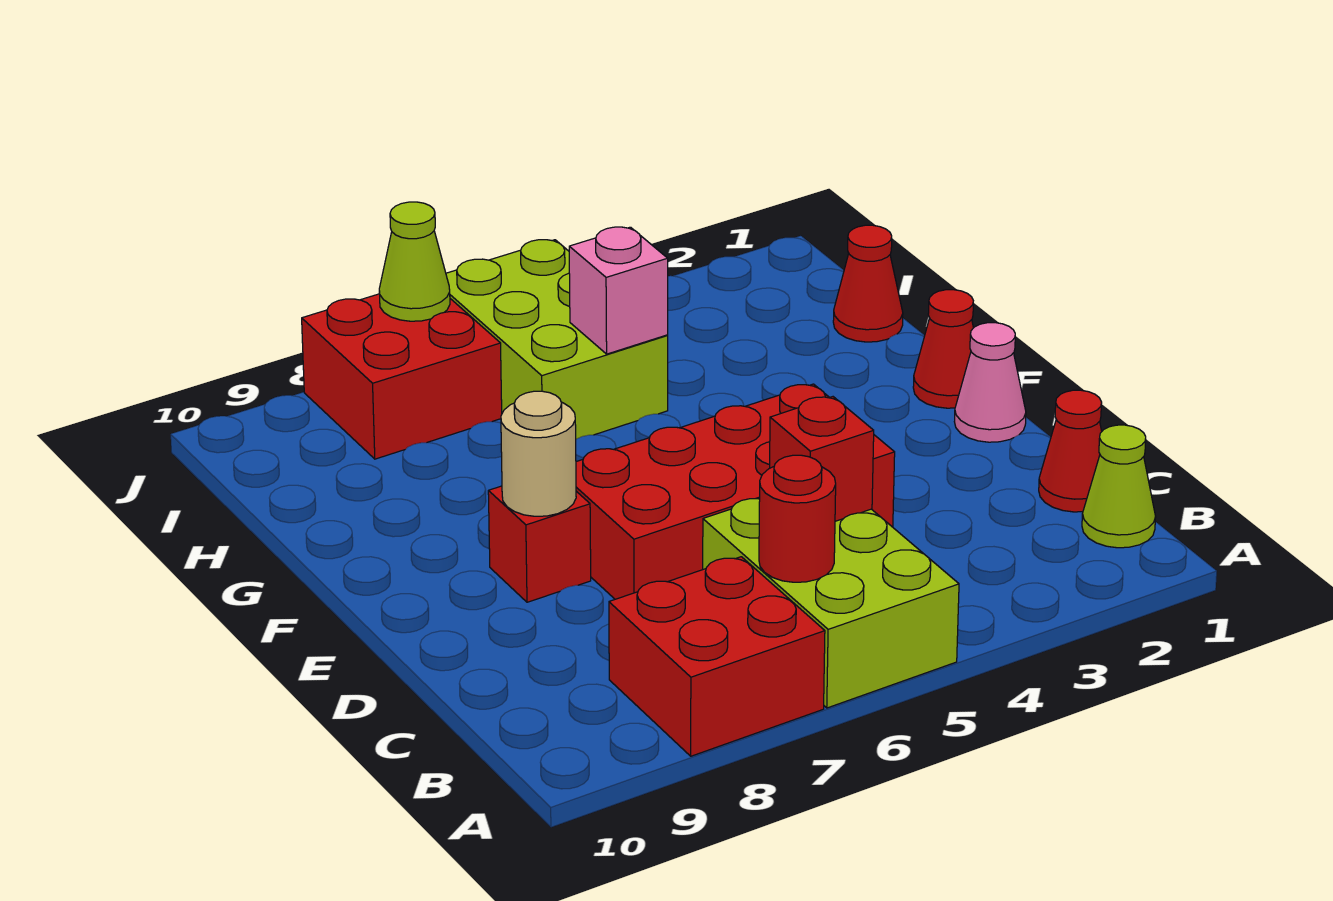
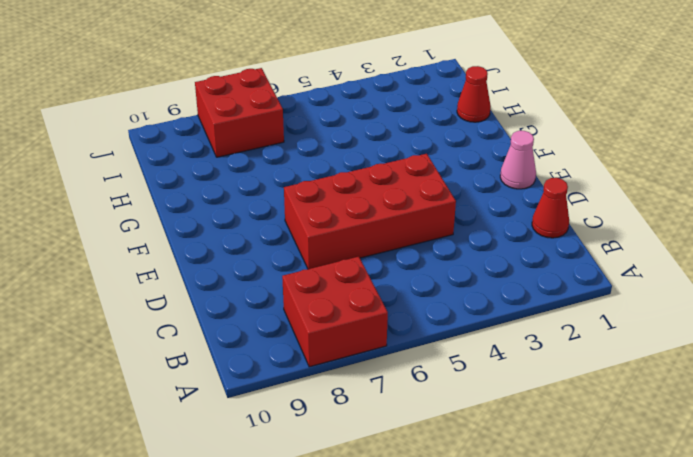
none -> lime 2x3 brick [703,499,959,708]
none -> lime 1x1 cone [1082,425,1156,548]
none -> red 1x1 brick [488,486,591,602]

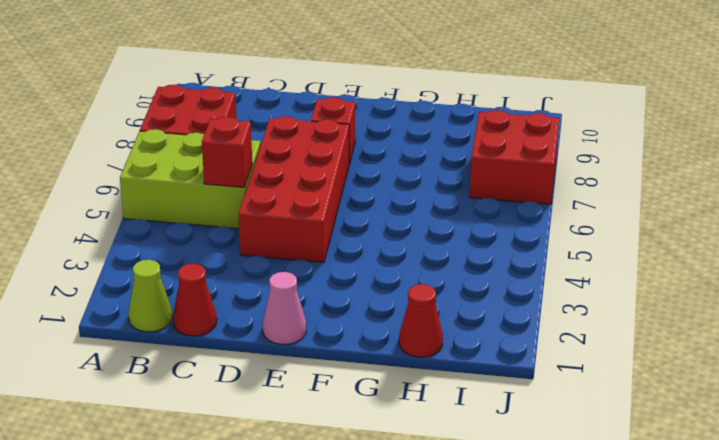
none -> red 1x1 cone [913,290,973,408]
none -> lime 2x3 brick [446,240,668,439]
none -> red 1x1 round brick [759,455,836,582]

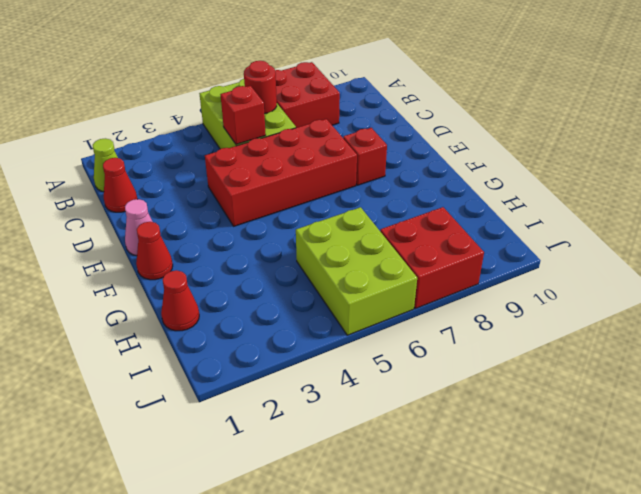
none -> tan 1x1 round brick [501,391,576,516]
none -> pink 1x1 brick [569,227,668,354]
none -> lime 1x1 cone [379,202,450,321]

